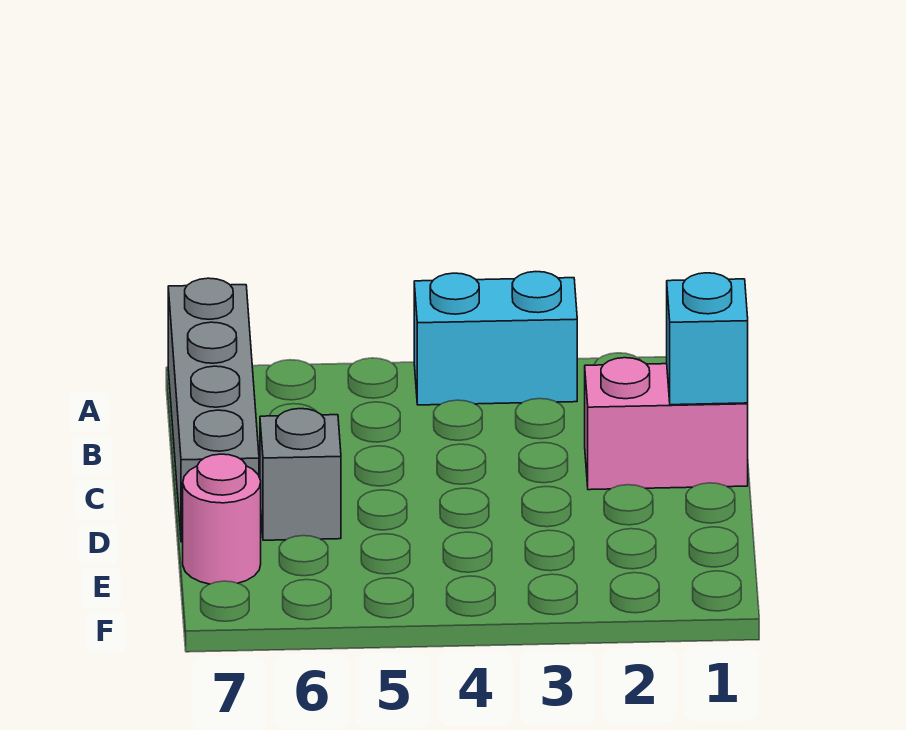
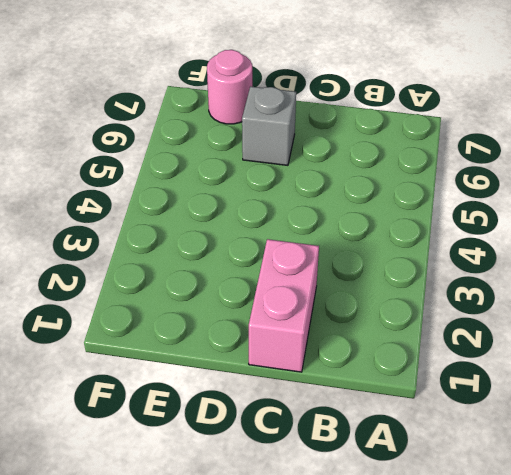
none -> cyan 1x2 brick [414,272,577,405]
none -> grey 1x4 brick [168,278,259,542]

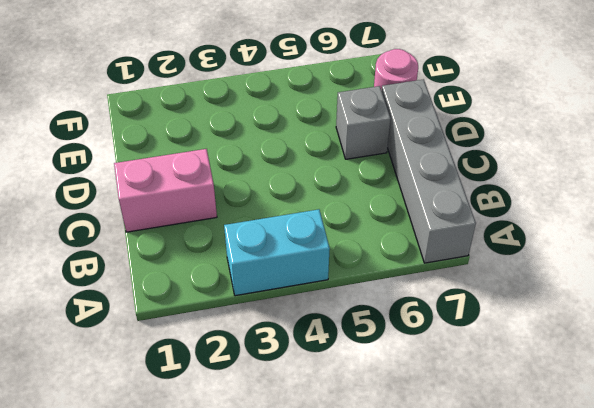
none -> cyan 1x1 brick [667,273,748,405]

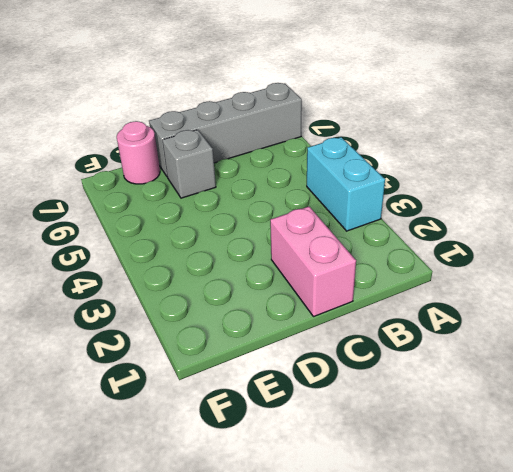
none -> cyan 1x1 brick [667,273,748,405]

